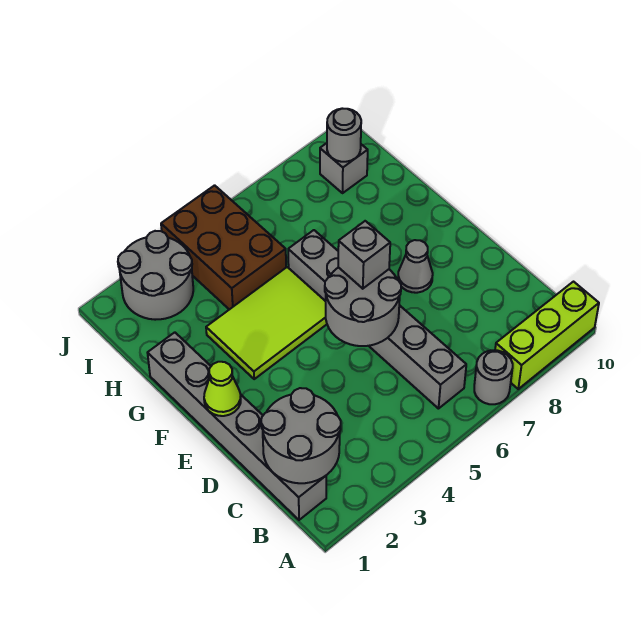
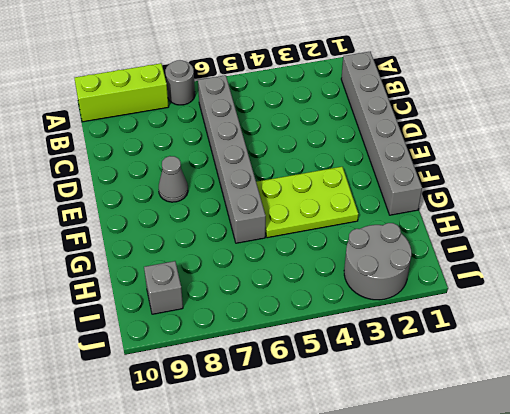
lime 2x3 plate [256,167,358,238] -> lime 2x3 tile [206,267,327,379]
none -> brown 2x3 brick [161,185,286,310]
none -> grey 2x2 round brick [261,388,341,483]
none -> grey 2x2 round brick [325,267,401,346]

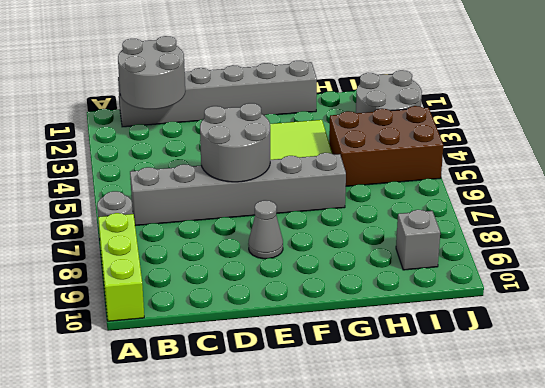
none -> lime 1x1 cone [204,362,241,416]
none -> grey 1x1 round brick [327,109,361,162]
none -> grey 1x1 brick [338,221,390,289]

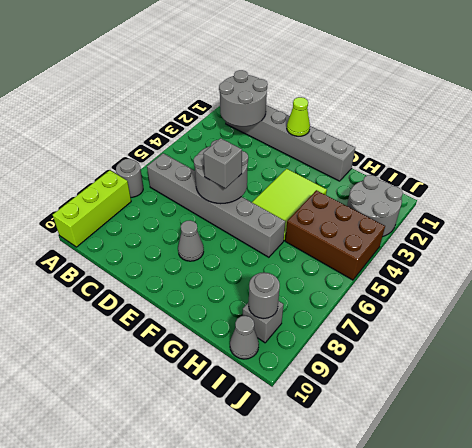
grey 1x1 cone [230,316,259,359] -> none

